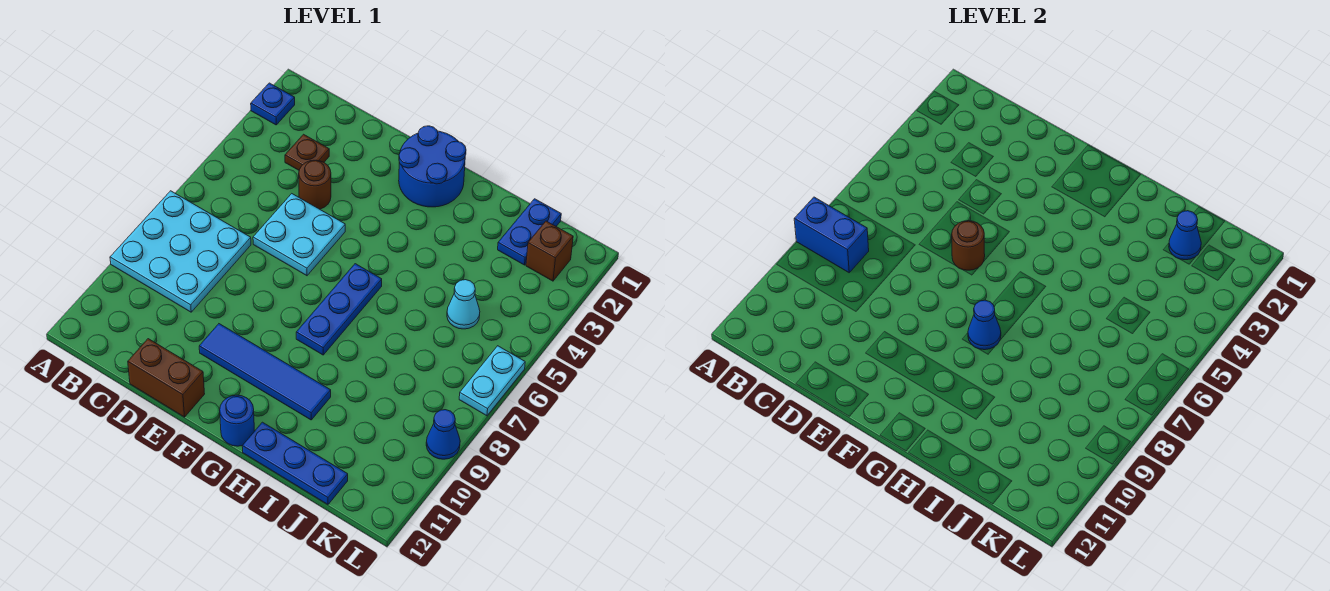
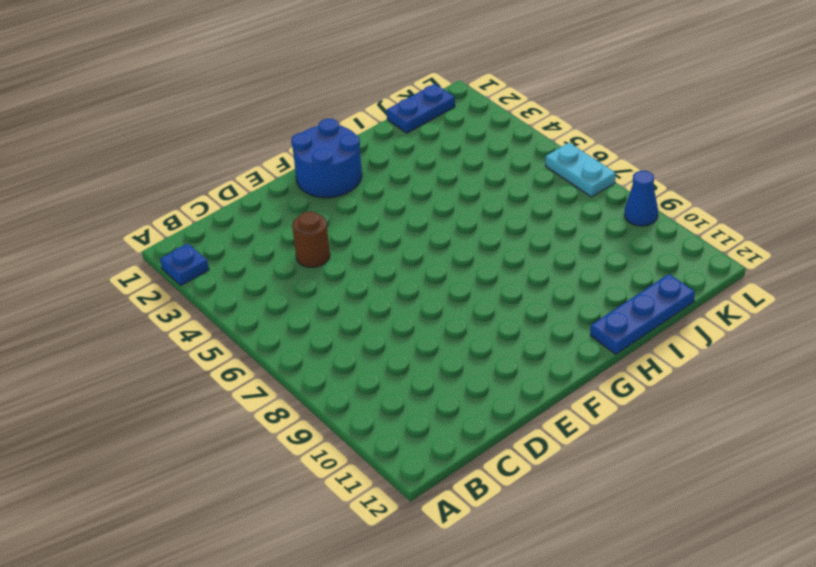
blue 1x2 plate [387,84,455,133] -> blue 1x2 plate turned to [498,199,561,265]
none -> cyan 3x3 plate [110,191,251,312]
none -> brown 1x1 plate [285,134,329,170]
none -> cyan 2x2 plate [253,194,345,276]

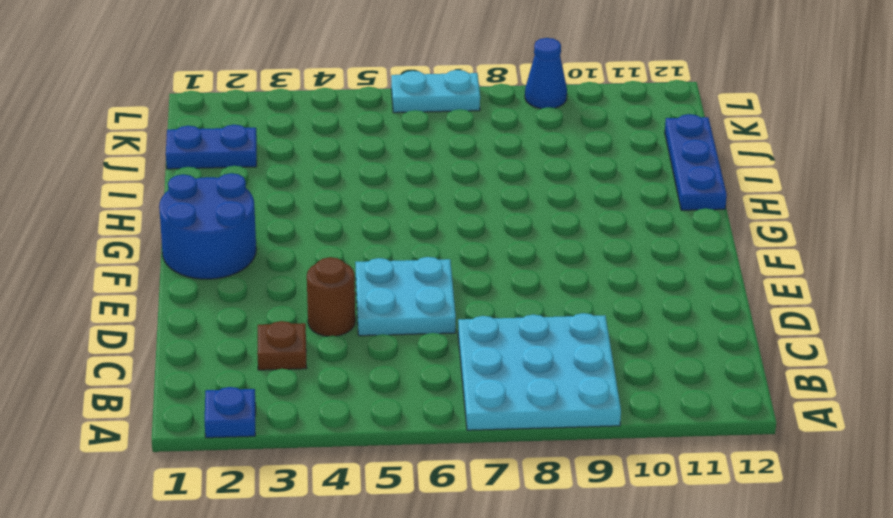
none -> brown 1x2 brick [128,339,205,417]
none -> blue 1x4 tile [199,324,331,420]
none -> blue 1x3 plate [296,264,382,355]

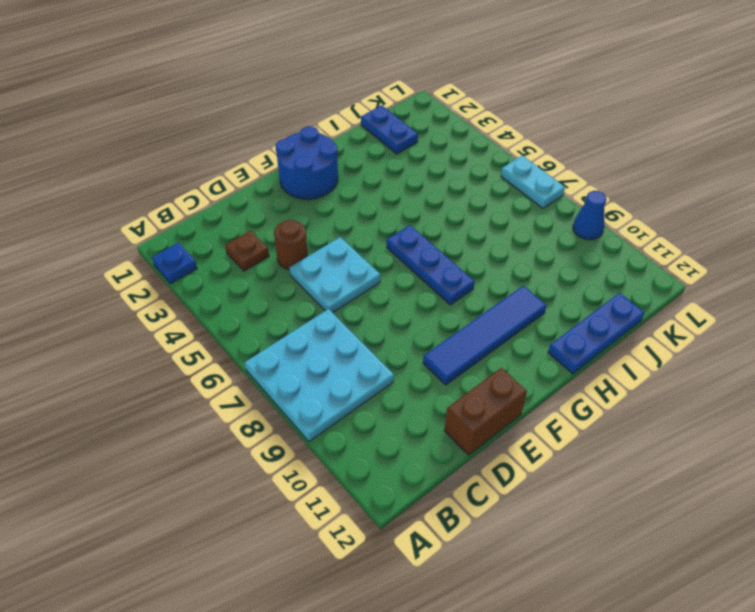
none -> blue 1x1 round brick [220,395,254,446]
none -> cyan 1x1 cone [447,280,480,329]
none -> brown 1x1 brick [526,221,573,281]

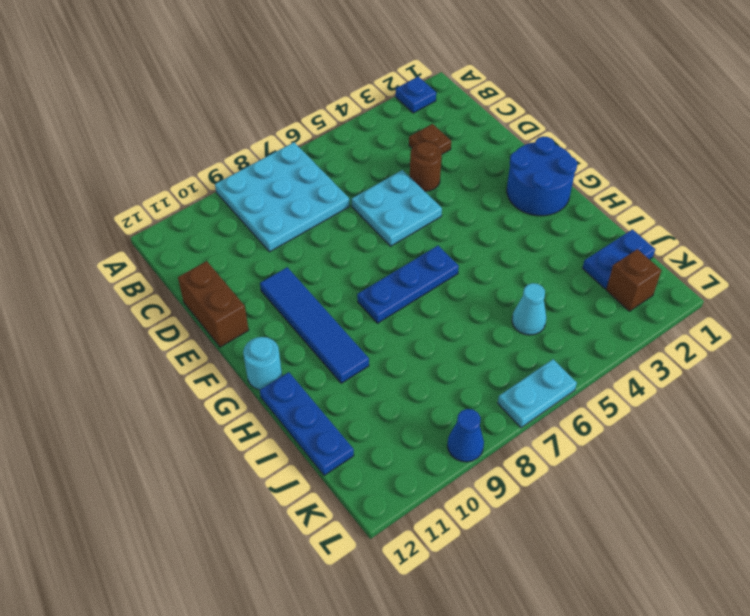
cyan 1x1 round brick [243,337,282,390] -> blue 1x1 round brick [220,395,254,446]
none -> blue 1x2 brick [794,197,869,273]
none -> brown 1x1 round brick [952,221,985,270]
none -> blue 1x1 cone [968,300,1001,350]

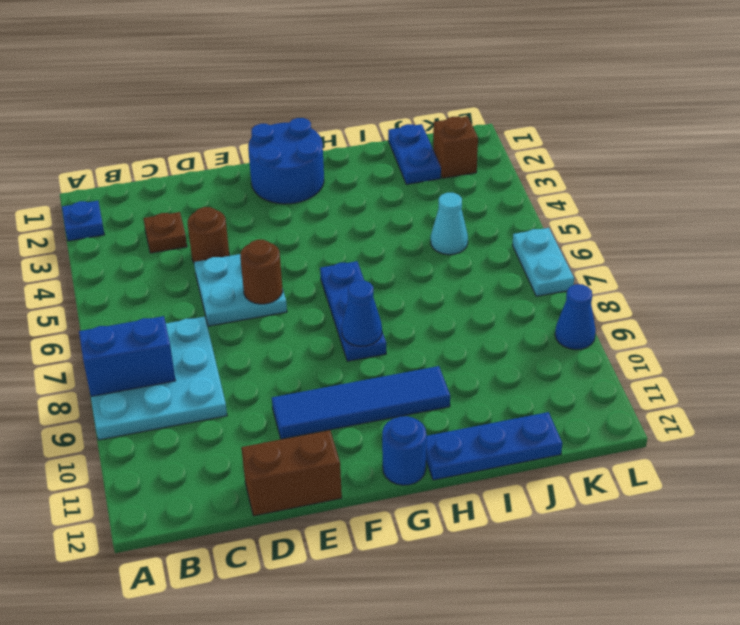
none -> blue 1x1 cone [1169,211,1201,260]

